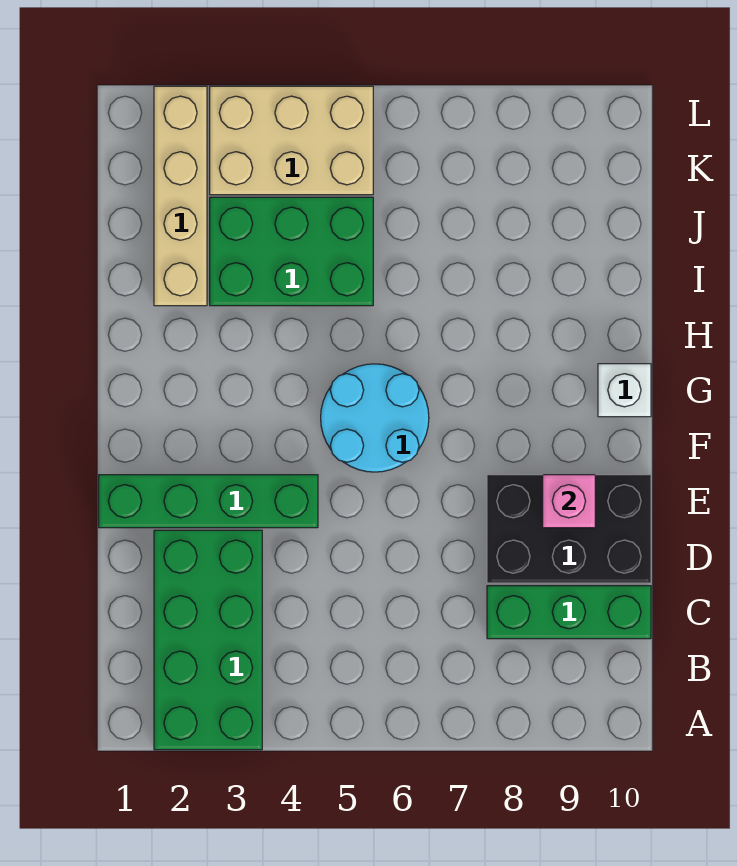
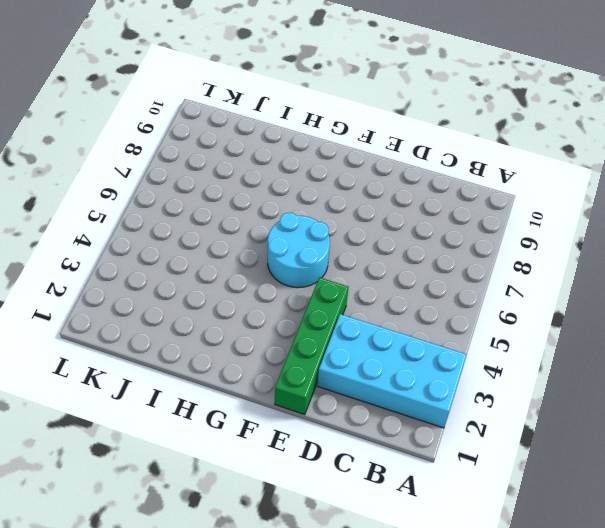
cyan 2x4 brick [317,314,467,428] -> green 2x4 brick [154,530,262,750]
none -> green 1x3 brick [487,586,651,639]
none -> black 2x3 brick [487,475,651,583]

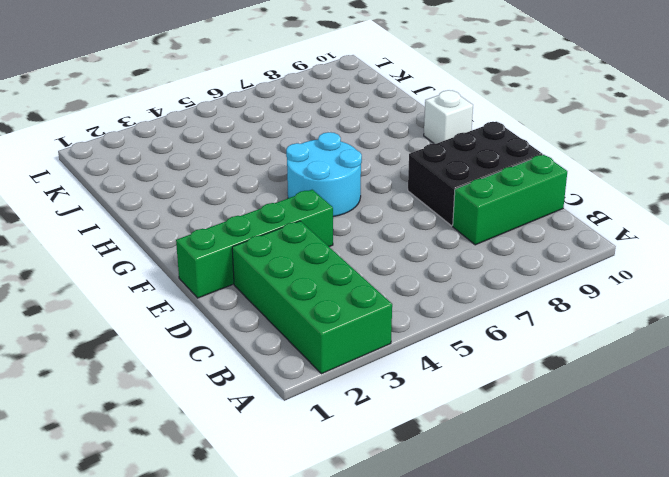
none -> tan 1x4 brick [154,86,207,306]
none -> green 2x3 brick [210,197,373,306]

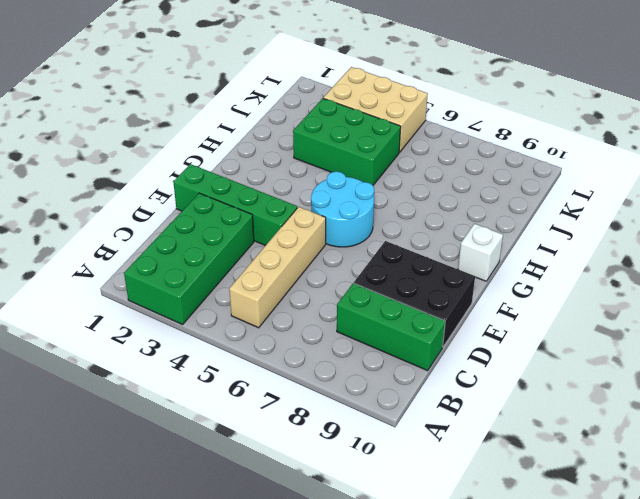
tan 1x4 brick [229,207,326,328] -> tan 1x4 brick moved to [154,86,207,306]
none -> pink 1x1 brick [543,475,595,528]

